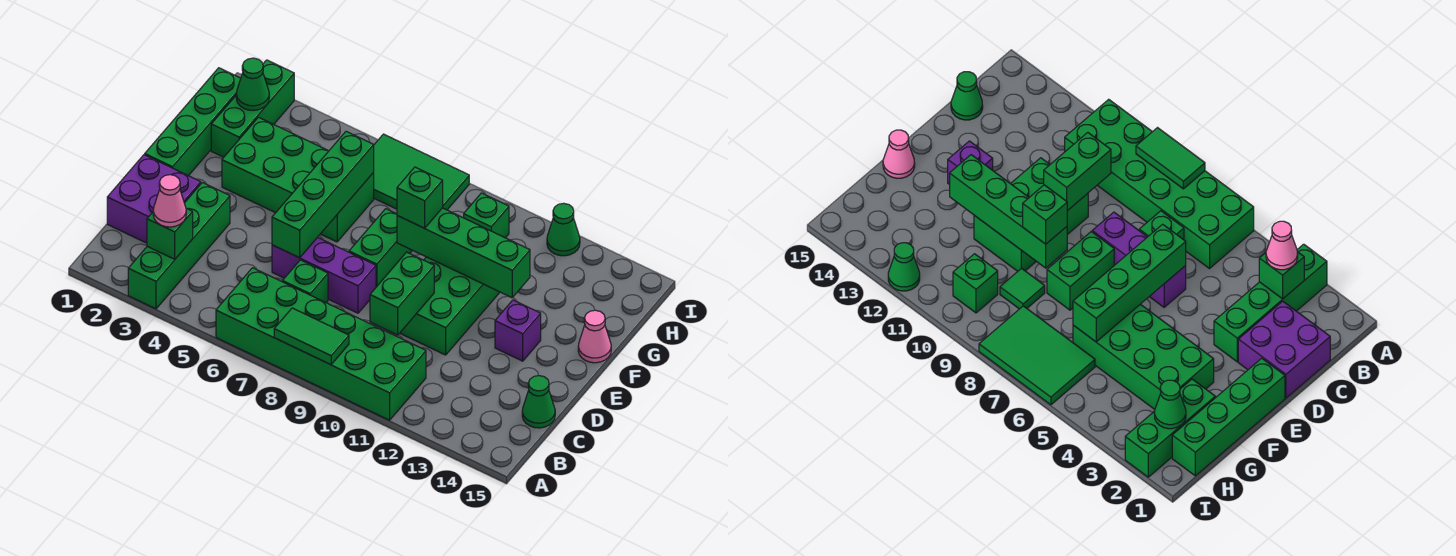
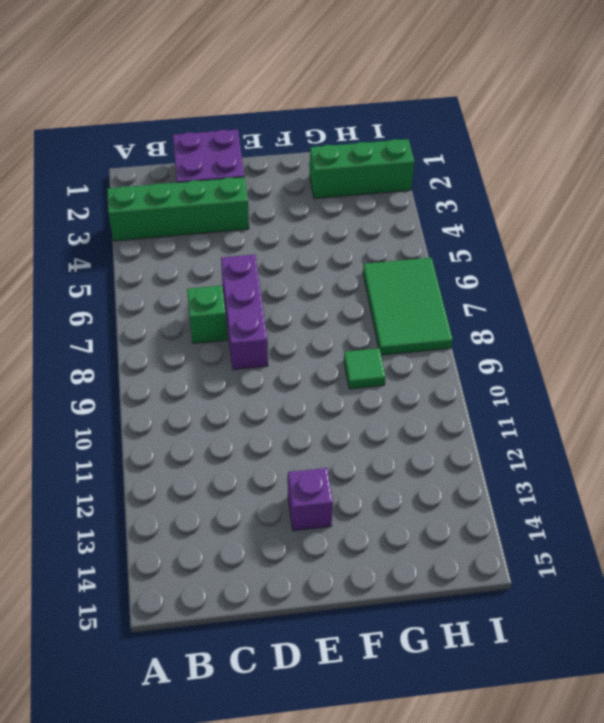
none -> green 2x6 brick [216,268,426,420]
none -> green 1x1 cone [522,376,555,428]
none -> green 2x3 brick [400,257,500,355]

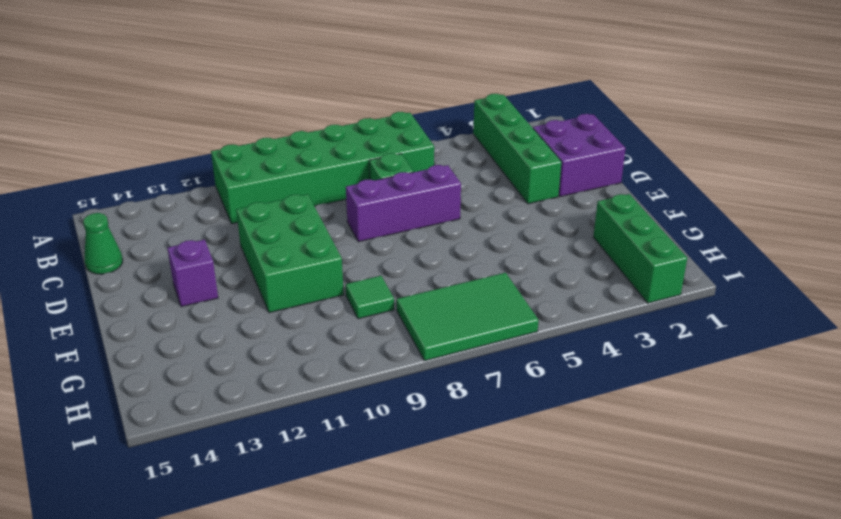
none -> green 1x4 brick [145,68,241,176]
none -> green 1x2 brick [349,209,412,287]
none -> green 2x4 brick [222,117,374,242]

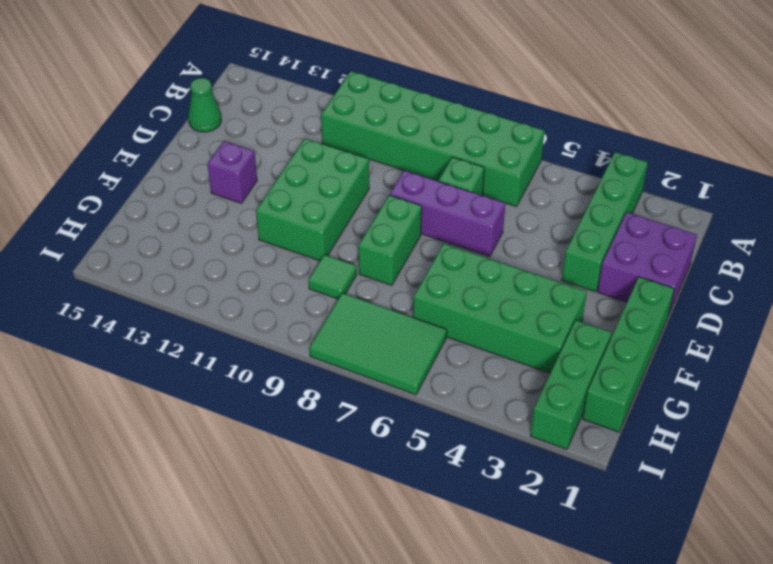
none -> pink 1x1 cone [578,310,611,363]
none -> green 1x1 brick [464,193,509,238]
none -> green 1x1 cone [547,203,580,256]

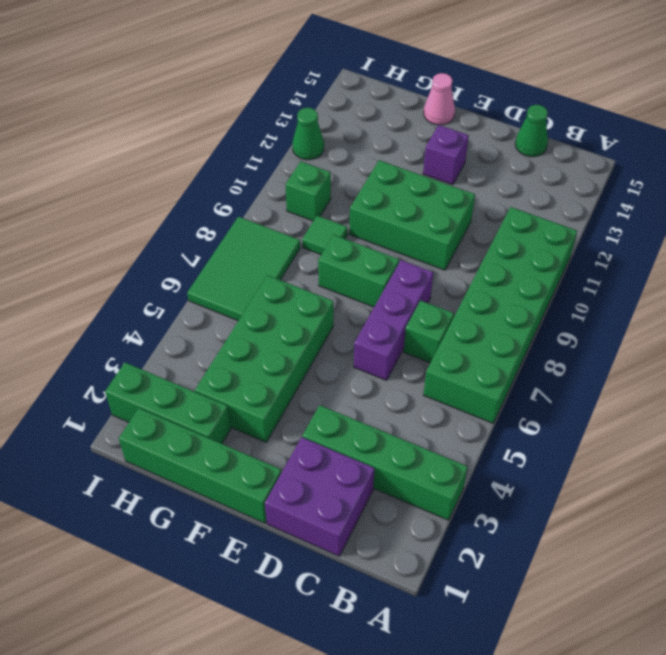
none -> green 1x2 tile [274,308,349,365]
none -> green 1x1 brick [147,208,193,259]
none -> green 1x2 brick [370,252,434,335]

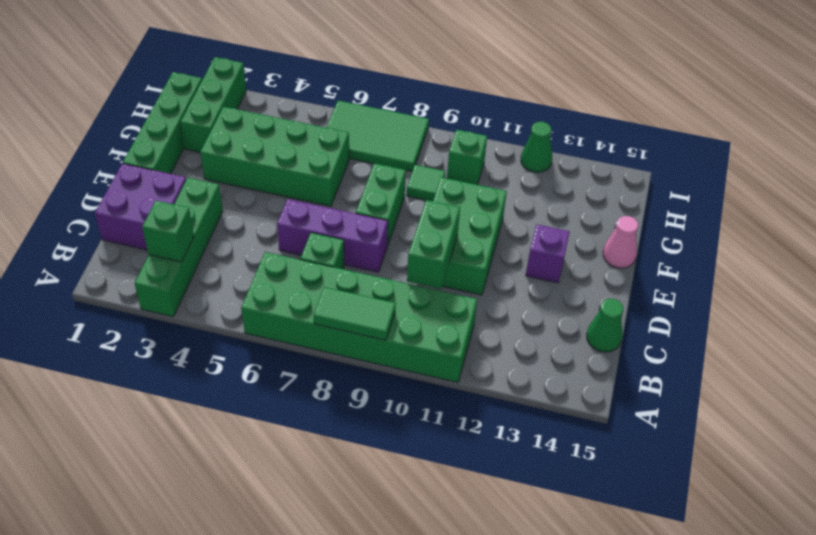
none -> green 1x4 brick [272,131,374,258]
none -> green 1x4 brick [397,208,530,298]
none -> green 1x1 cone [236,58,269,110]

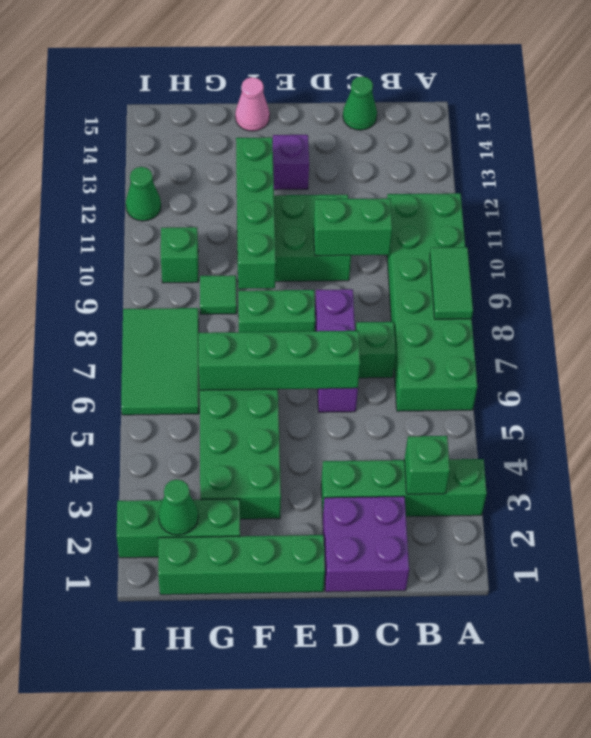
none -> pink 1x1 cone [153,175,186,227]
none -> green 1x1 brick [397,167,443,228]

